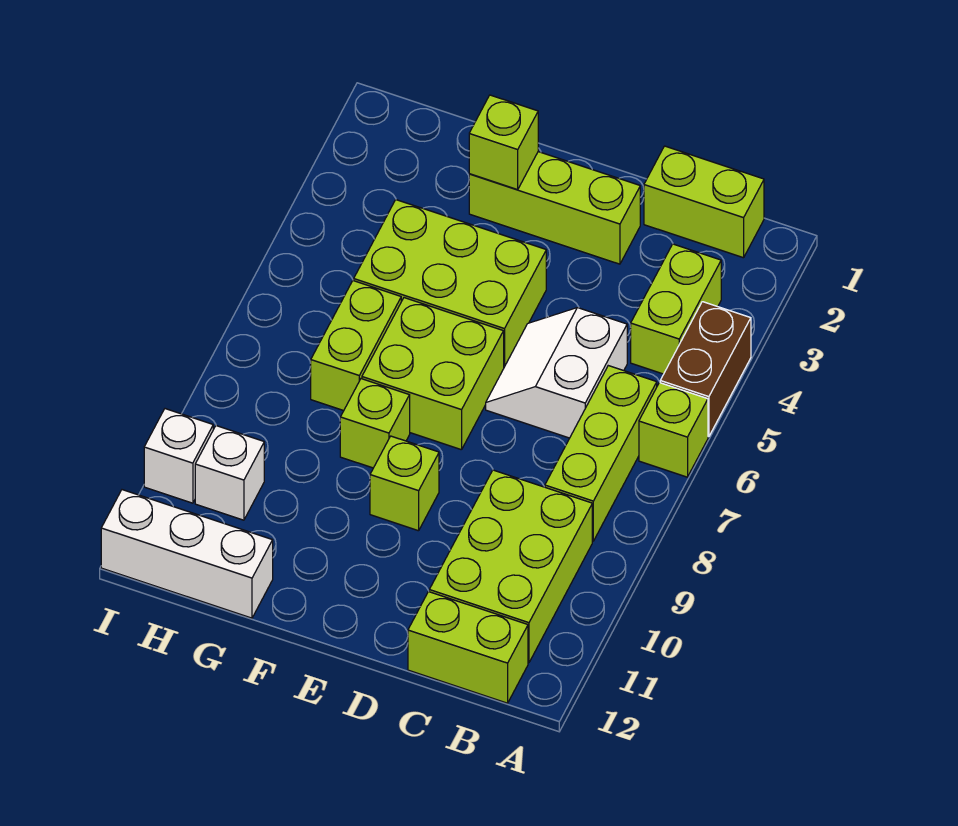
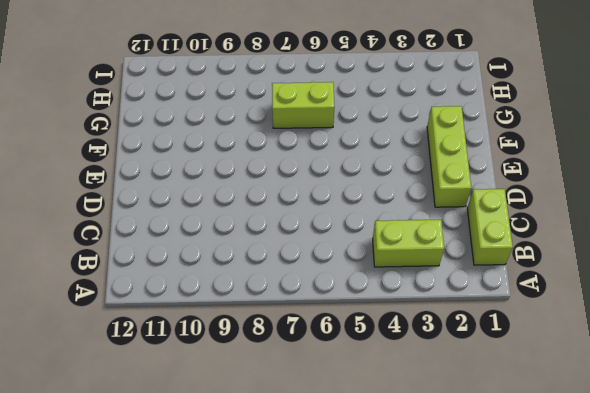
none -> brown 1x2 brick [660,302,751,437]
none -> lime 1x1 brick [639,383,708,477]
none -> lime 1x3 brick [545,366,657,541]

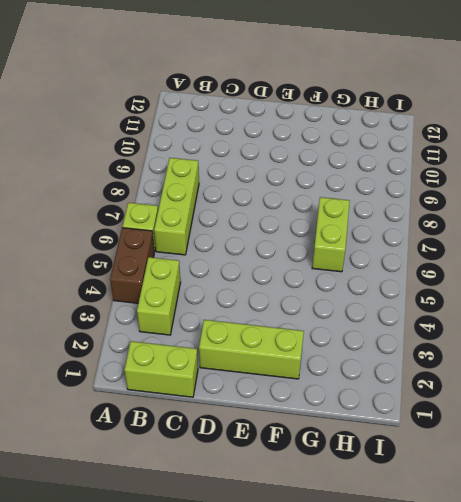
none -> lime 2x3 brick [429,470,592,663]
none -> lime 1x2 brick [408,592,528,703]
none -> white 2x2 slope [486,308,627,438]

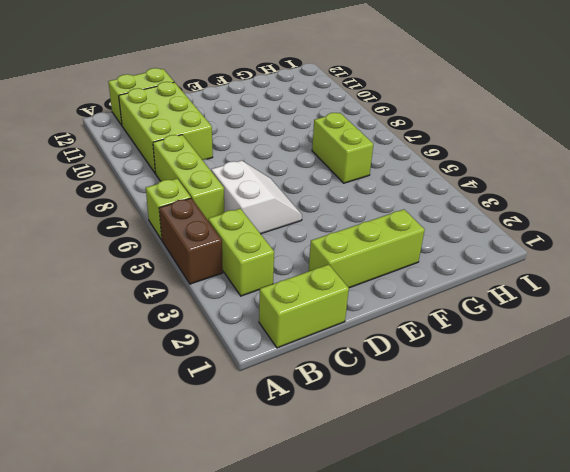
none -> lime 2x3 brick [354,200,546,367]
none -> lime 2x2 brick [362,298,504,450]
none -> lime 1x1 brick [370,436,439,531]

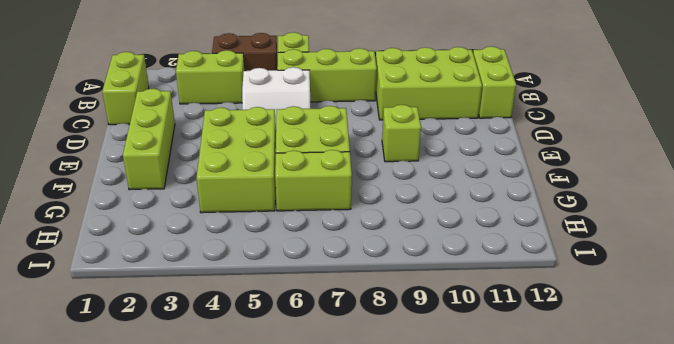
none -> lime 1x1 brick [340,379,410,468]
none -> white 1x3 brick [101,490,273,618]
none -> white 1x1 brick [195,426,264,520]

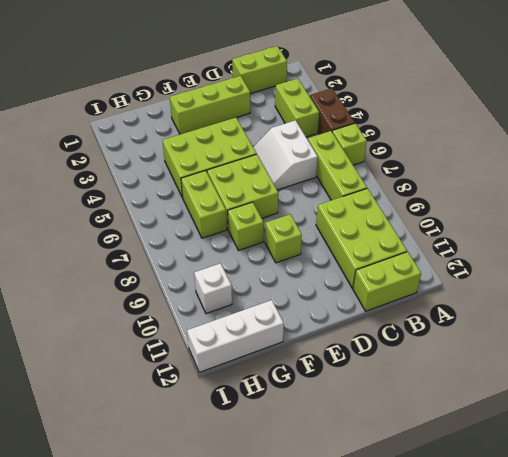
none -> white 1x1 brick [144,409,213,503]
none -> lime 1x1 brick [469,95,538,190]

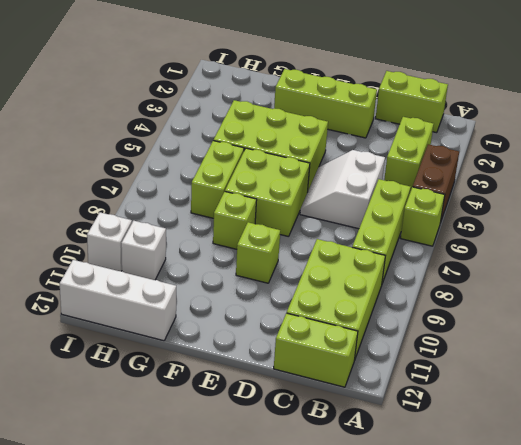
none -> lime 1x1 brick [469,95,538,190]

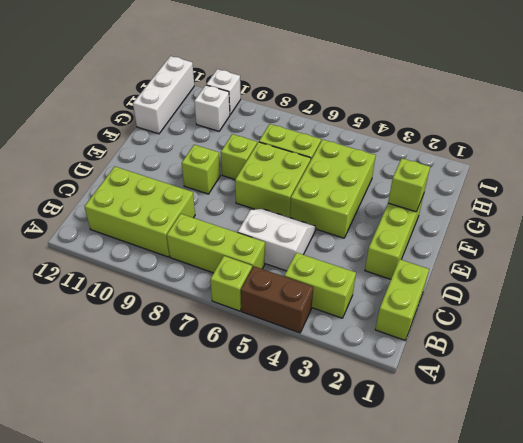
none -> lime 1x2 brick [408,592,528,703]

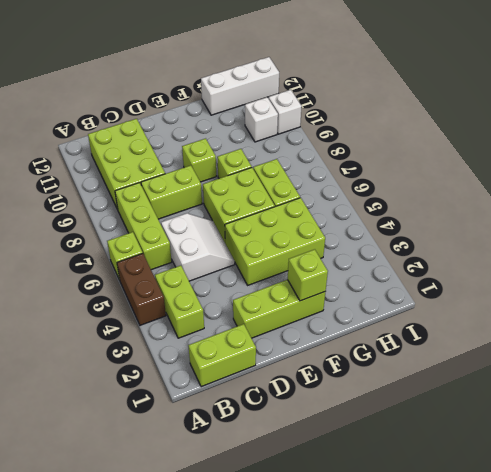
lime 1x2 brick [141,165,202,219] -> lime 1x2 brick moved to [408,592,528,703]

